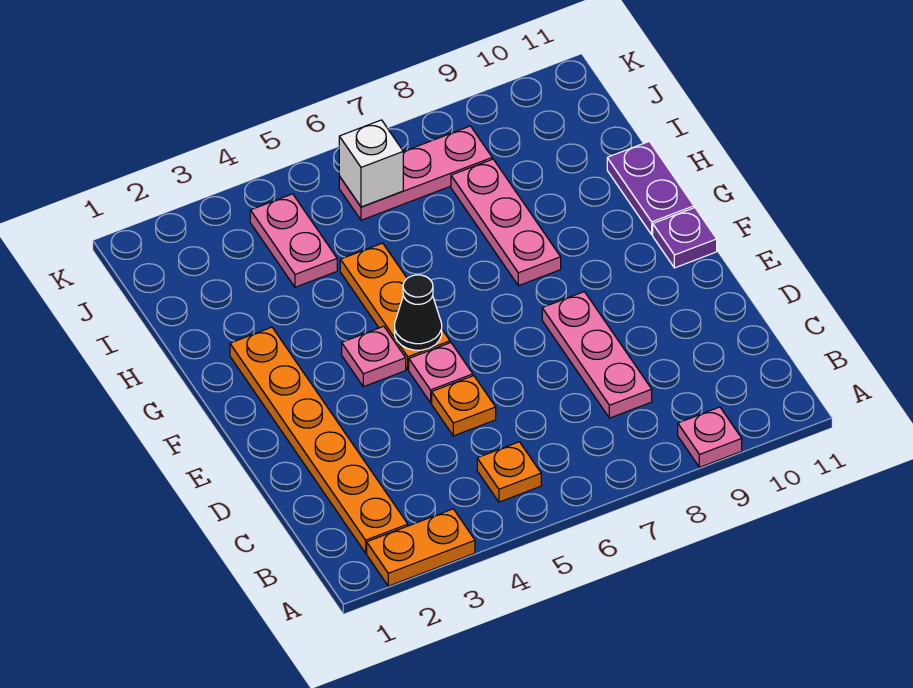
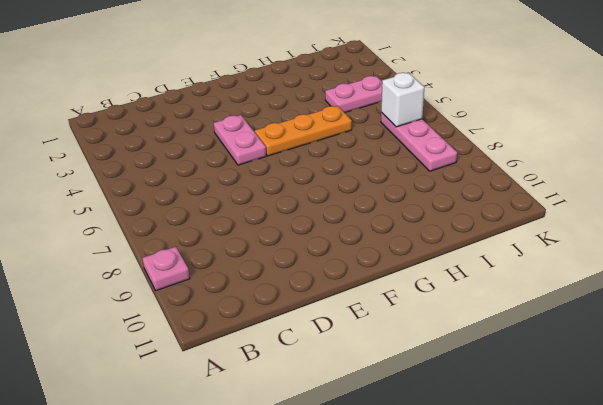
pink 1x2 plate [214,115,266,165] -> pink 1x1 plate [409,343,473,403]
none -> orange 1x2 plate [367,509,475,586]
none -> orange 1x6 plate [230,327,408,553]
none -> orange 1x1 plate [477,442,541,502]

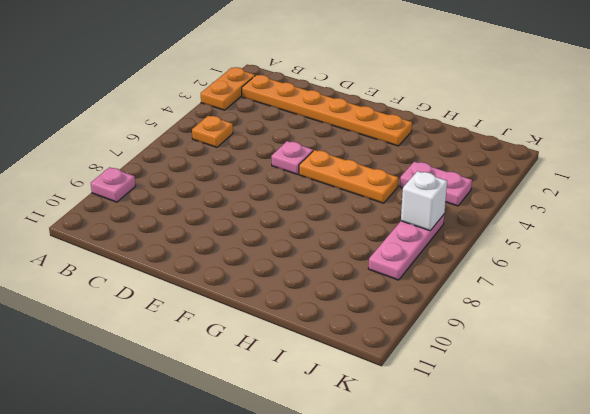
none -> pink 1x3 plate [542,292,652,418]
none -> orange 1x1 plate [432,376,496,436]
none -> pink 1x1 plate [342,326,406,387]

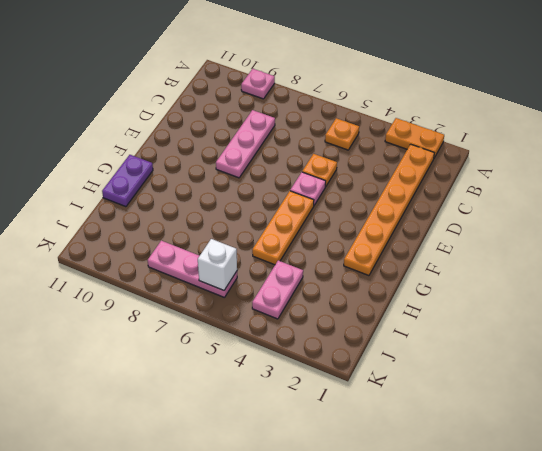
none -> pink 1x1 plate [342,326,406,387]
none -> purple 1x1 plate [653,208,717,268]
none -> pink 1x3 plate [451,159,561,286]

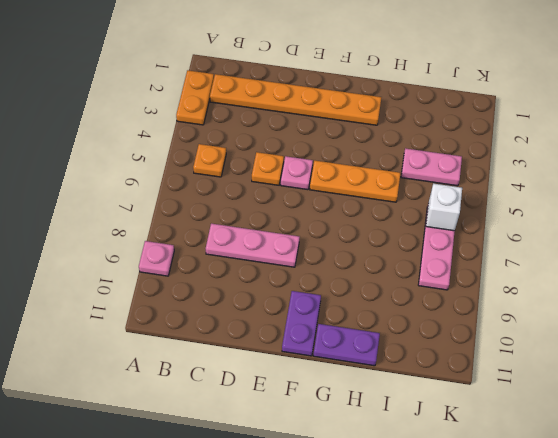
purple 1x2 plate [282,291,321,356] -> purple 1x1 plate [653,208,717,268]
none -> pink 1x1 plate [342,326,406,387]
none -> pink 1x3 plate [451,159,561,286]
none -> black 1x1 cone [395,275,442,350]

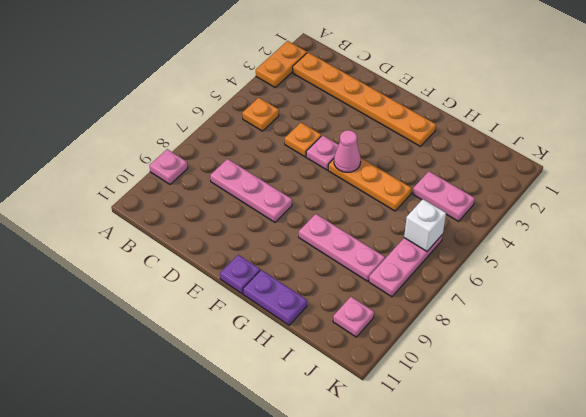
pink 1x1 cone [334,130,361,172] -> black 1x1 cone [395,275,442,350]
pink 1x1 plate [333,297,374,337] -> pink 1x1 plate moved to [342,326,406,387]

